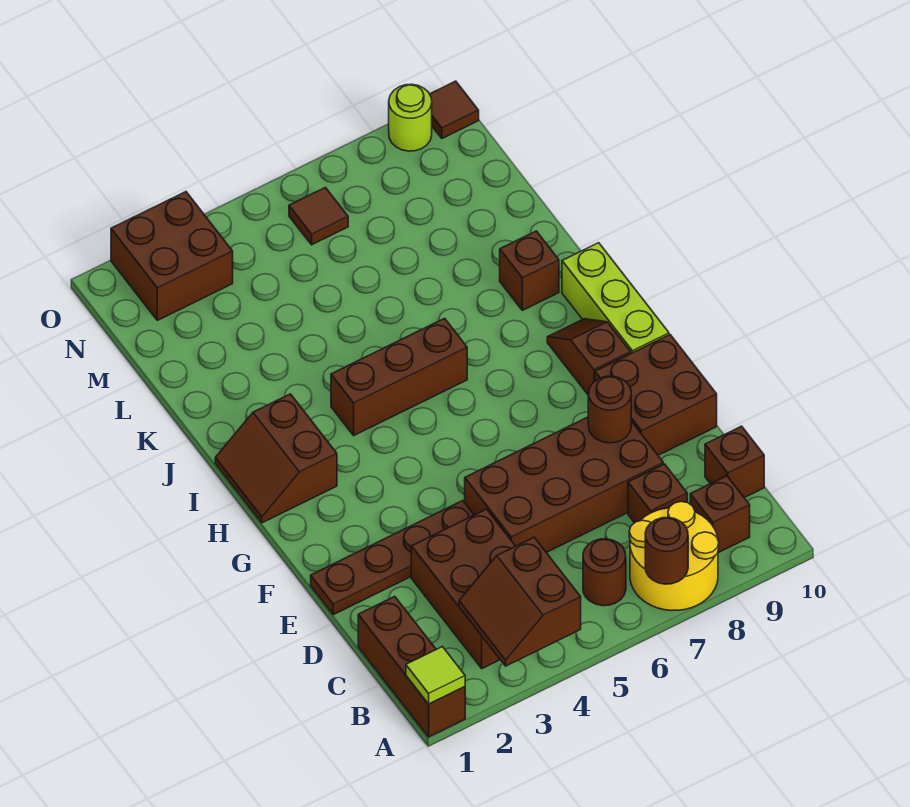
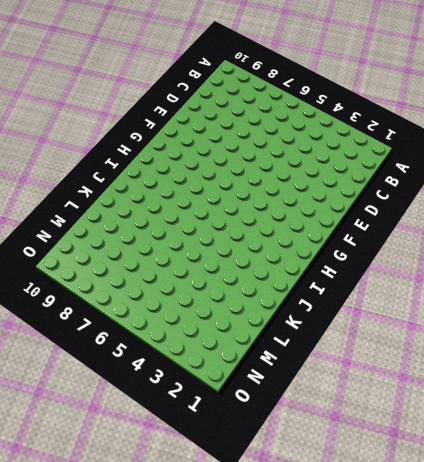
none -> brown 1x3 brick [358,596,465,737]
none -> yellow 2x2 round brick [629,501,719,610]
none -> brown 2x3 brick [411,509,515,668]

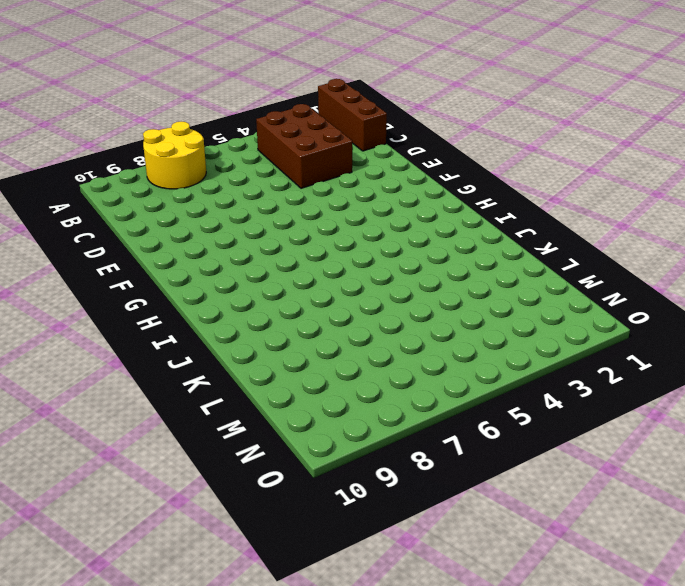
none -> brown 1x1 round brick [583,539,626,606]
none -> brown 1x1 brick [690,476,750,553]
none -> brown 1x1 brick [628,464,687,523]

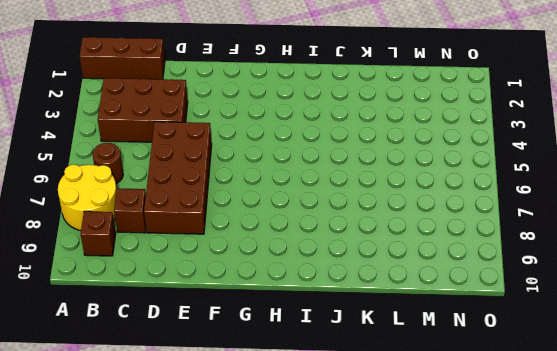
none -> brown 1x1 brick [705,426,764,498]
none -> brown 1x4 plate [311,501,474,615]
none -> brown 2x2 brick [595,335,717,455]

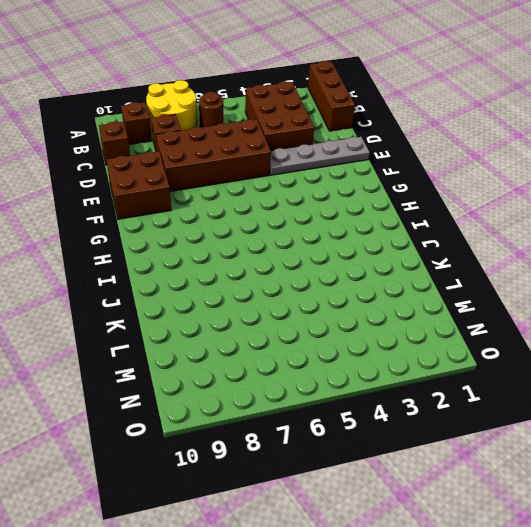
grey 1x4 plate [270,137,370,175] -> brown 1x4 plate [311,501,474,615]
none -> brown 1x2 slope [547,319,631,394]
none -> lime 1x3 brick [562,243,669,353]
none -> brown 2x2 slope [215,394,337,523]

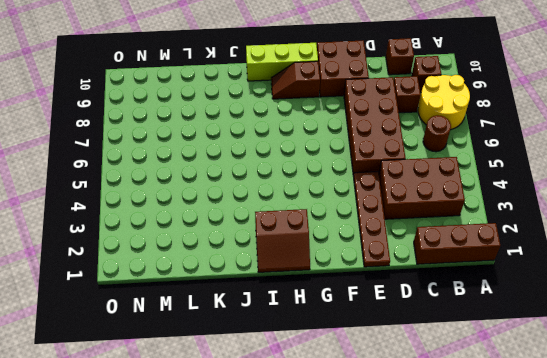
none -> brown 1x3 brick [331,318,467,435]
none -> brown 1x1 brick [500,231,559,310]
none -> brown 2x2 brick [111,192,233,320]

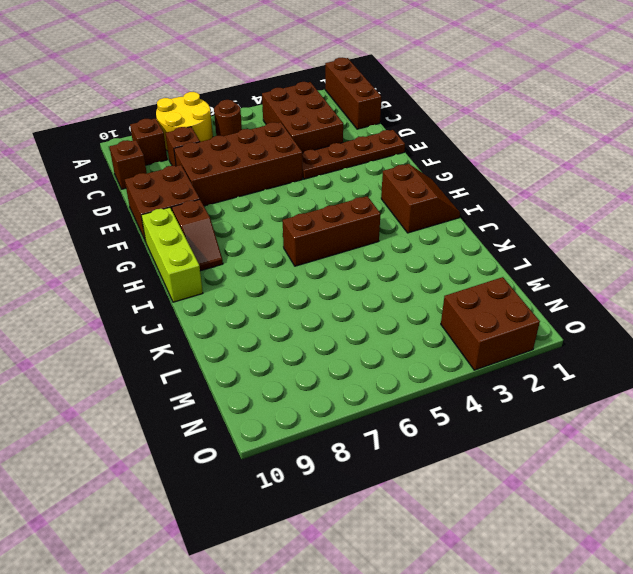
none -> brown 1x1 brick [500,231,559,310]
none -> brown 1x1 tile [289,187,348,245]
none -> lime 1x1 round brick [389,84,432,151]

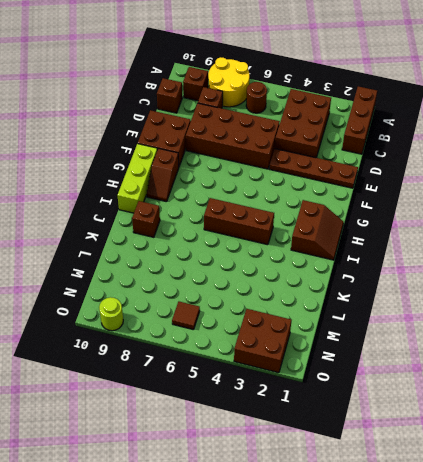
none -> brown 1x1 tile [430,81,479,138]
none -> lime 1x1 tile [406,647,465,704]
none -> brown 2x2 slope [459,537,581,666]

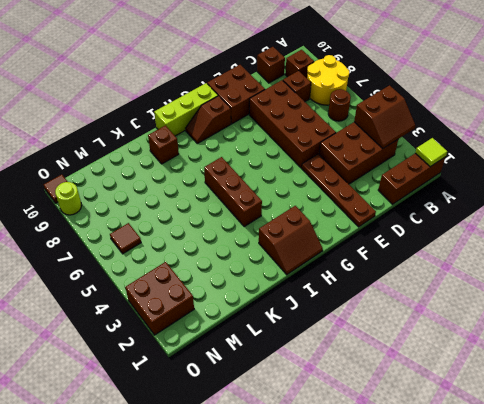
none -> brown 1x1 round brick [645,517,688,584]
none -> brown 1x1 round brick [588,376,631,443]

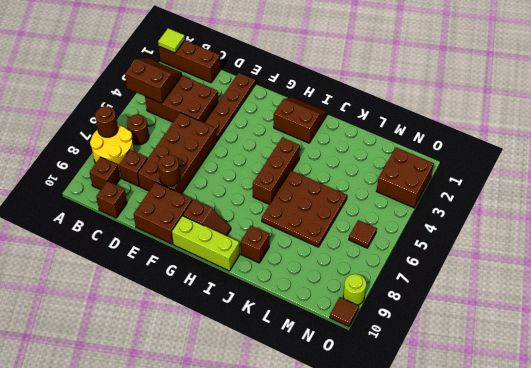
brown 3x3 plate [262,171,347,247] -> none

